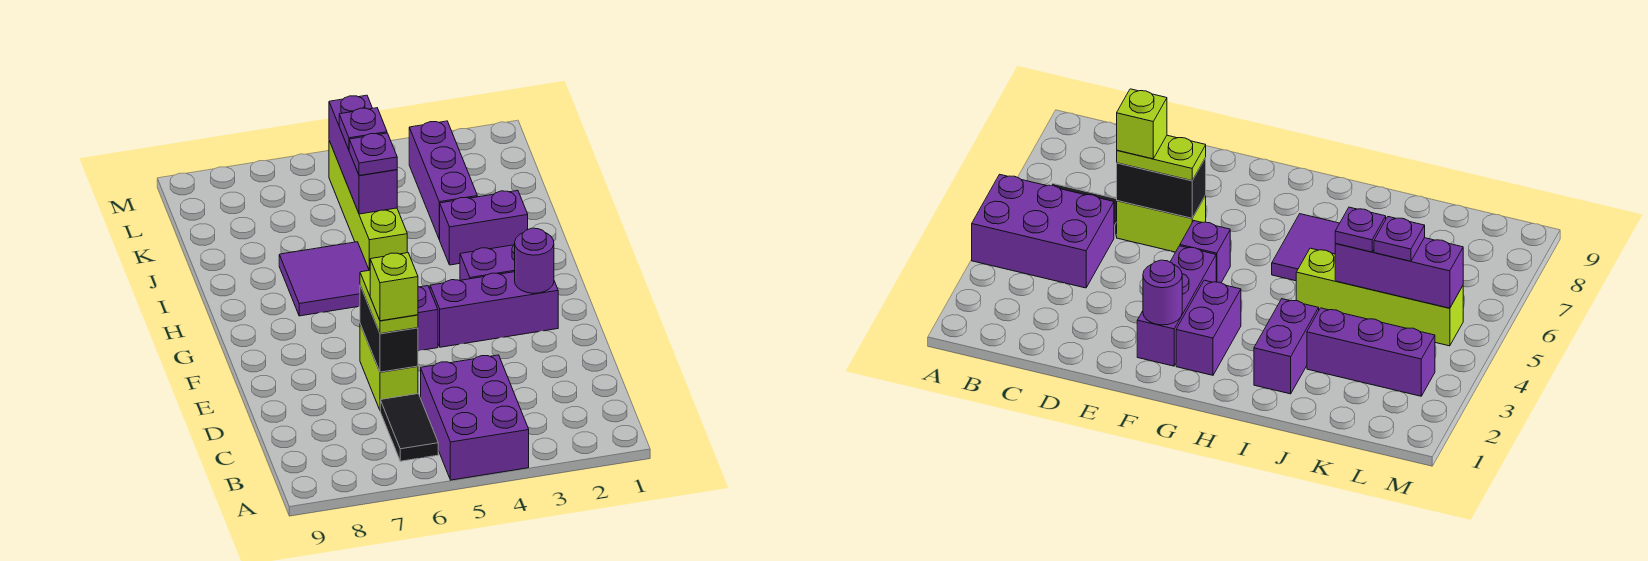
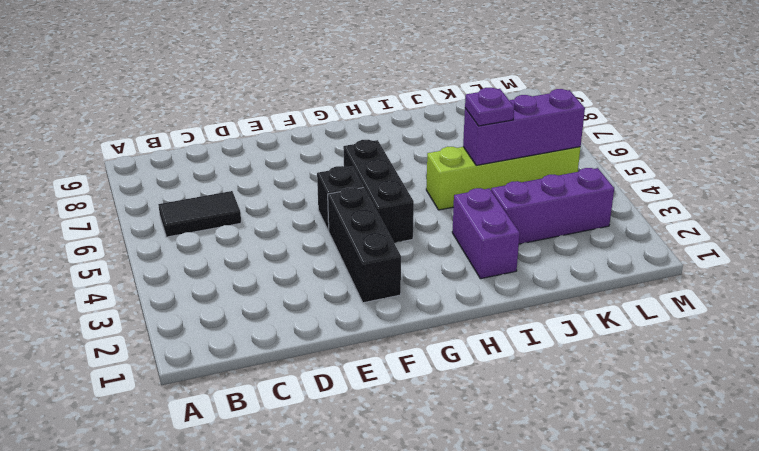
black 1x3 brick [328,187,401,303] -> purple 1x3 brick [430,272,558,347]
black 1x1 brick [317,166,363,231] -> purple 1x1 brick [418,286,438,351]
black 1x3 brick [343,140,414,243] -> none
none -> purple 2x3 brick [421,355,529,480]
none -> lime 1x2 brick [360,324,418,410]
none -> purple 1x2 brick [460,245,515,280]

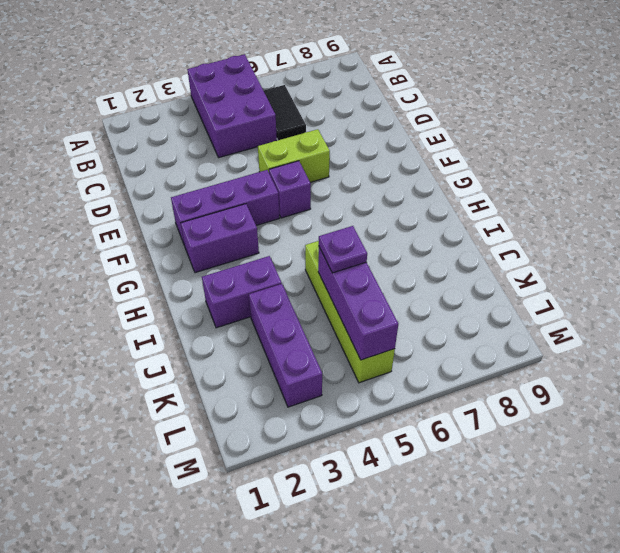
lime 1x2 brick [258,129,330,182] -> lime 1x2 brick turned to [360,324,418,410]
none -> purple 2x2 tile [279,242,369,316]
none -> black 1x2 brick [360,286,418,372]
none -> purple 1x1 round brick [515,228,554,293]

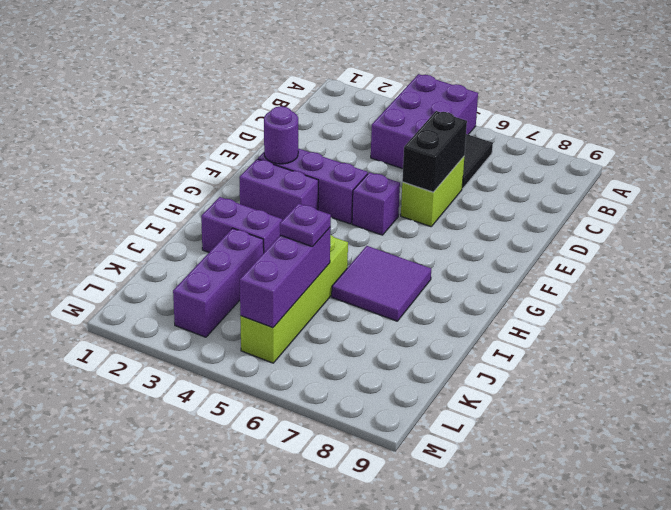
none -> lime 1x2 plate [360,270,418,334]
none -> purple 1x1 plate [339,108,387,150]
none -> lime 1x1 brick [370,253,418,321]

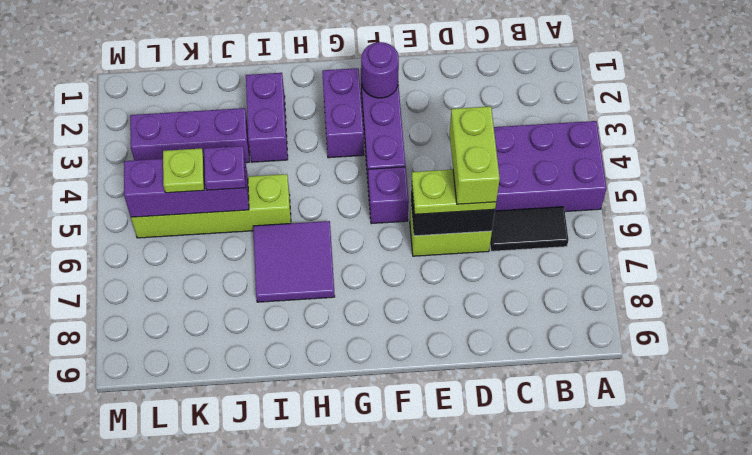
lime 1x2 brick [450,106,500,204] -> lime 1x1 brick [370,253,418,321]
lime 1x1 plate [163,148,204,193] -> purple 1x1 plate [339,108,387,150]

